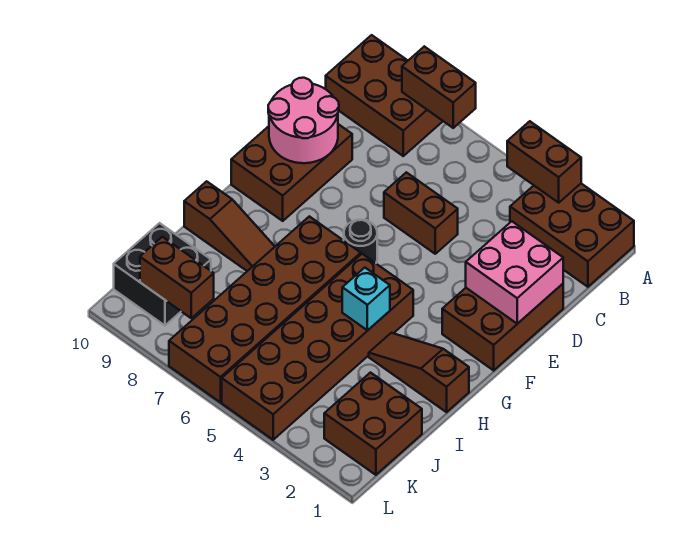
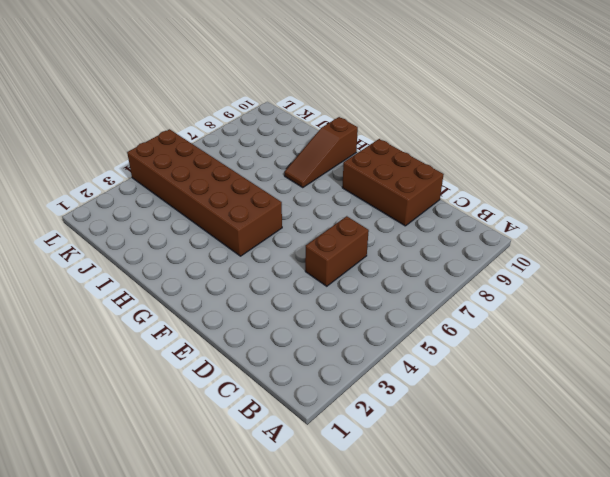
none -> brown 2x3 brick [510,184,634,287]
none -> brown 2x3 brick [326,35,443,156]
none -> brown 2x3 brick [442,284,563,370]

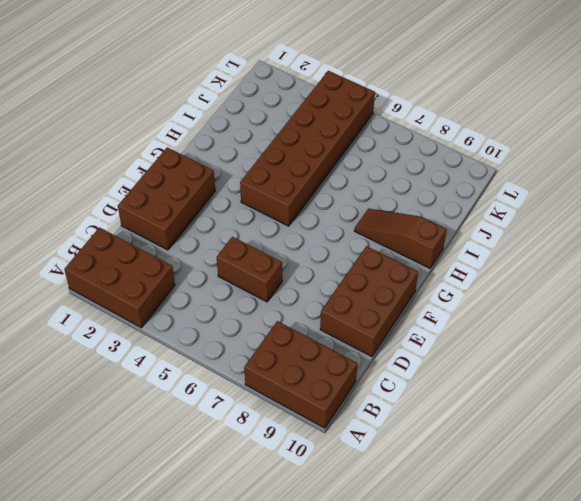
none -> black 1x1 round brick [344,220,377,263]
none -> brown 2x6 brick [169,216,361,402]
none -> brown 1x3 slope [369,333,469,412]

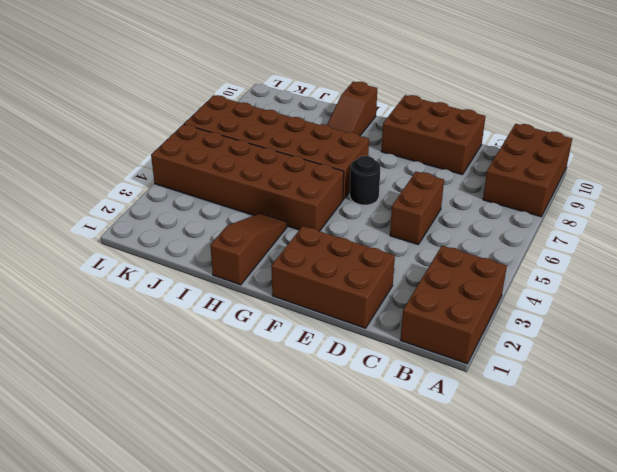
none -> brown 2x2 brick [324,373,422,475]
none -> black 2x2 brick [114,223,211,325]
none -> brown 1x2 brick [507,121,581,203]

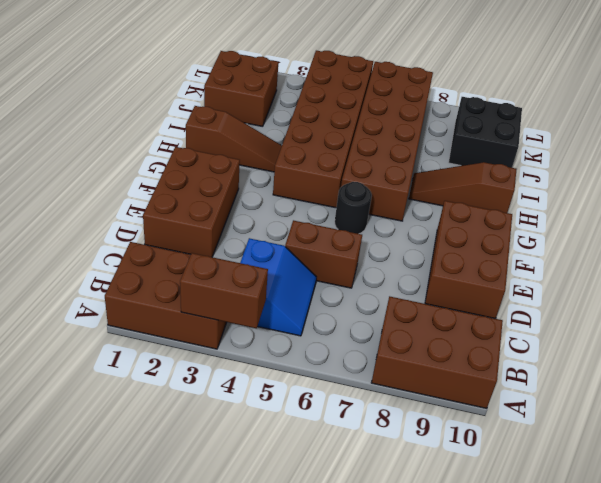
blue 2x2 slope [240,238,316,336] -> none
none -> brown 1x2 brick [402,46,476,128]
none -> pink 2x2 brick [466,221,563,324]
none -> pink 2x2 round brick [268,78,339,163]

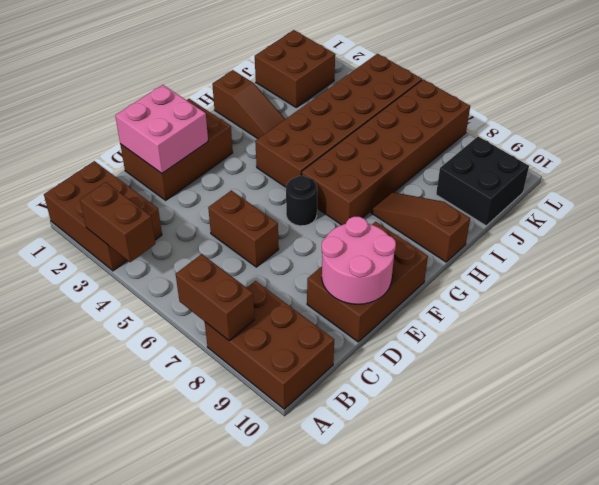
none -> cyan 1x1 brick [342,268,390,330]
none -> brown 1x2 brick [140,237,214,318]

